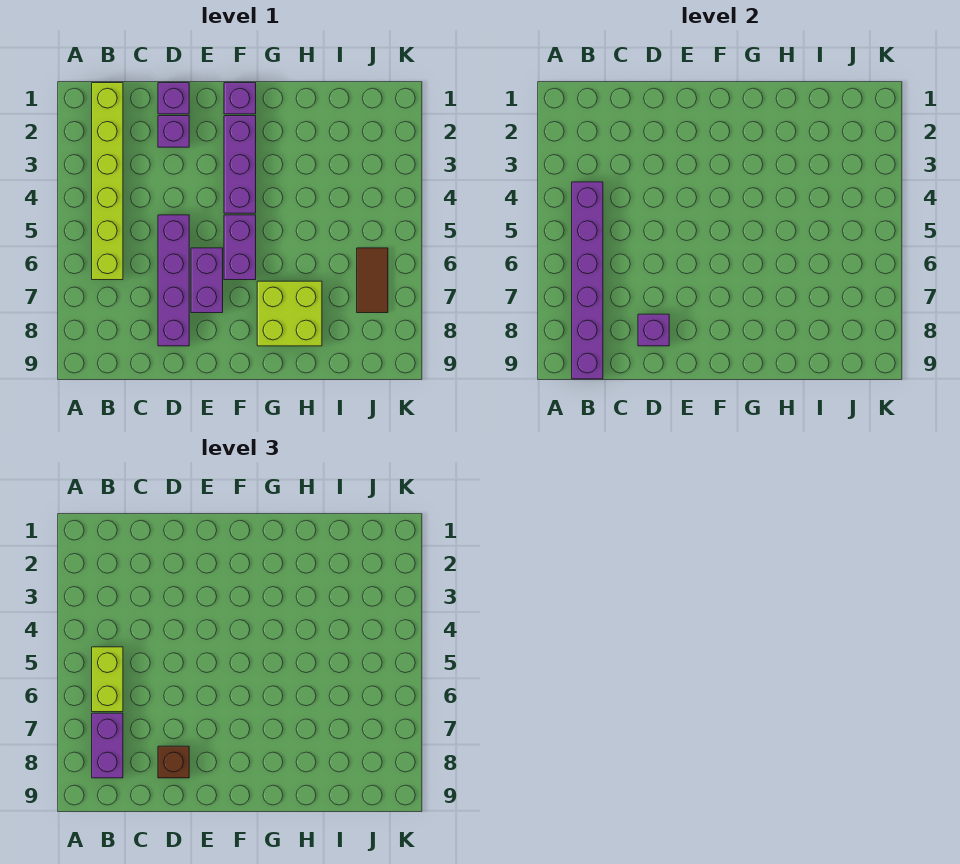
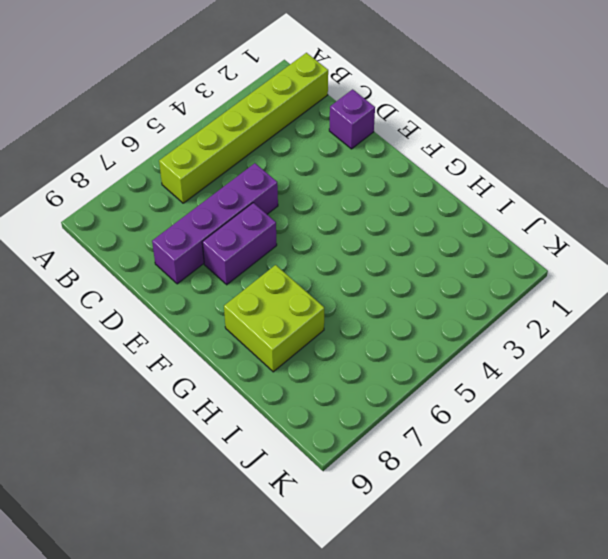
none -> purple 1x1 brick [158,116,189,147]
none -> purple 1x1 brick [224,83,256,114]
none -> purple 1x3 brick [224,116,256,213]

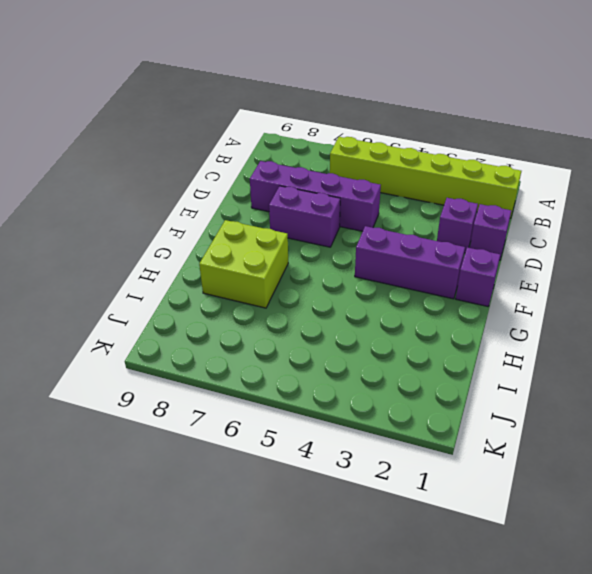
none -> purple 1x2 brick [224,215,256,280]
none -> brown 1x2 tile [357,248,388,313]
none -> purple 1x6 brick [572,182,603,379]

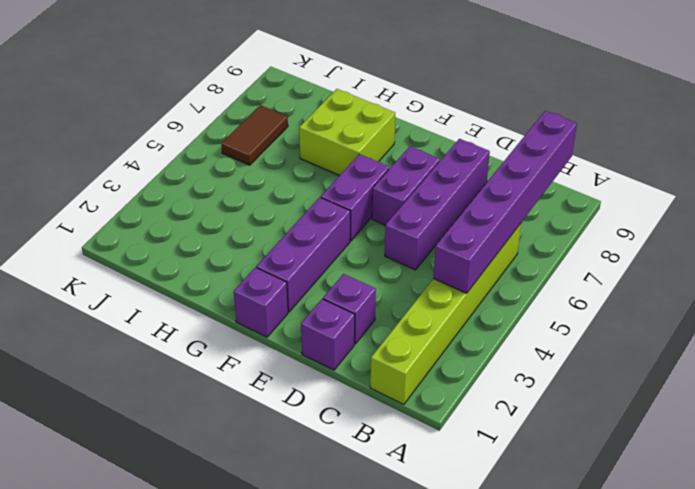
none -> purple 1x1 brick [638,314,669,346]
none -> lime 1x2 brick [92,647,123,712]
none -> purple 1x2 brick [92,713,123,778]

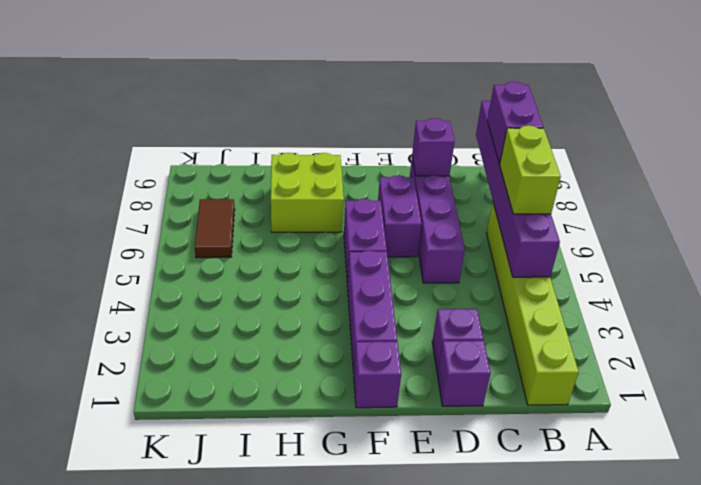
none -> brown 1x1 brick [158,746,189,778]

